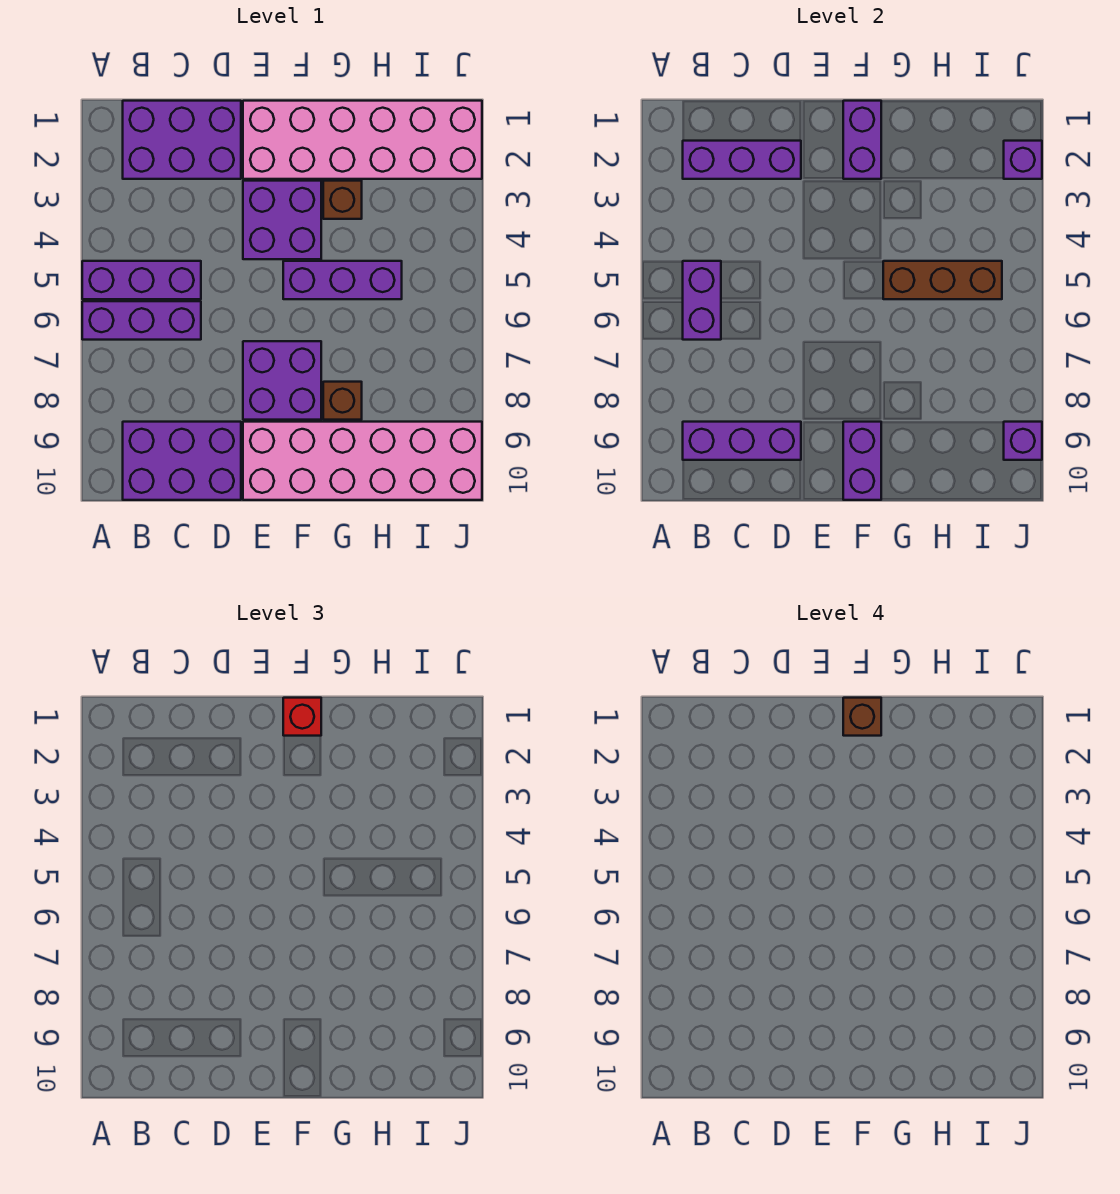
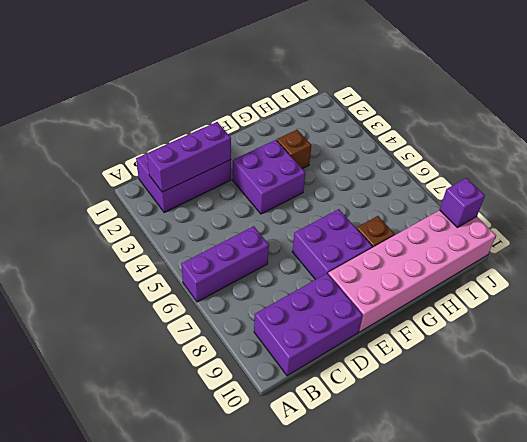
none -> purple 1x3 brick [82,261,201,299]
none -> pink 2x6 brick [243,101,482,179]
none -> purple 1x3 brick [283,261,402,299]

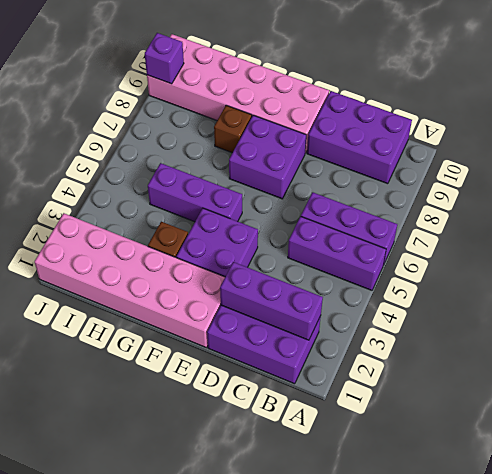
none -> purple 1x2 brick [683,261,721,340]
none -> purple 1x3 brick [683,422,801,460]
none -> purple 1x2 brick [843,101,881,179]

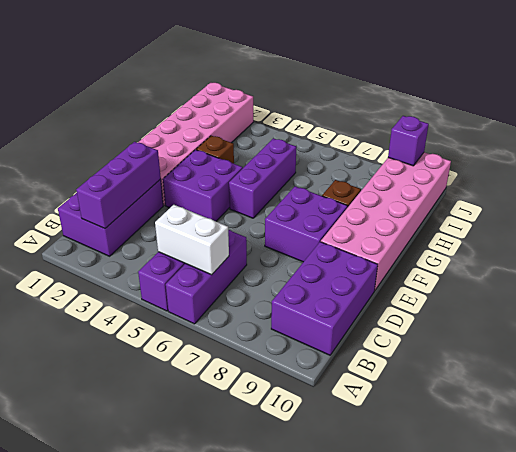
white 1x2 brick [155,205,229,275] -> purple 1x2 brick [683,261,721,340]
none -> purple 1x3 brick [683,422,801,460]
none -> purple 1x2 brick [843,101,881,179]
none -> purple 1x2 brick [843,422,881,500]

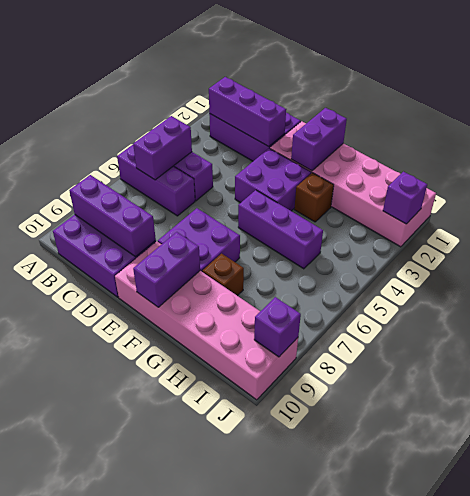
none -> brown 1x3 brick [883,261,1002,299]
none -> red 1x1 brick [283,698,321,736]
none -> brown 1x1 brick [843,698,881,736]

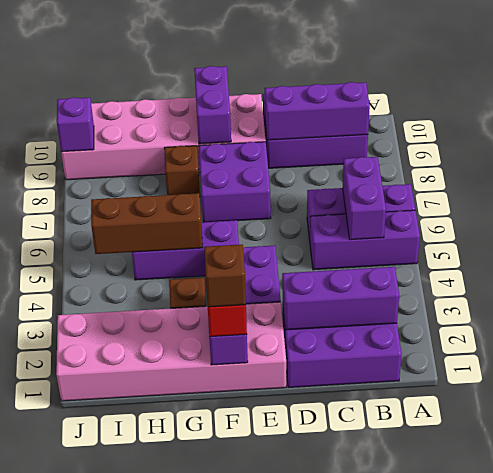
none -> purple 1x1 brick [1004,141,1042,179]

